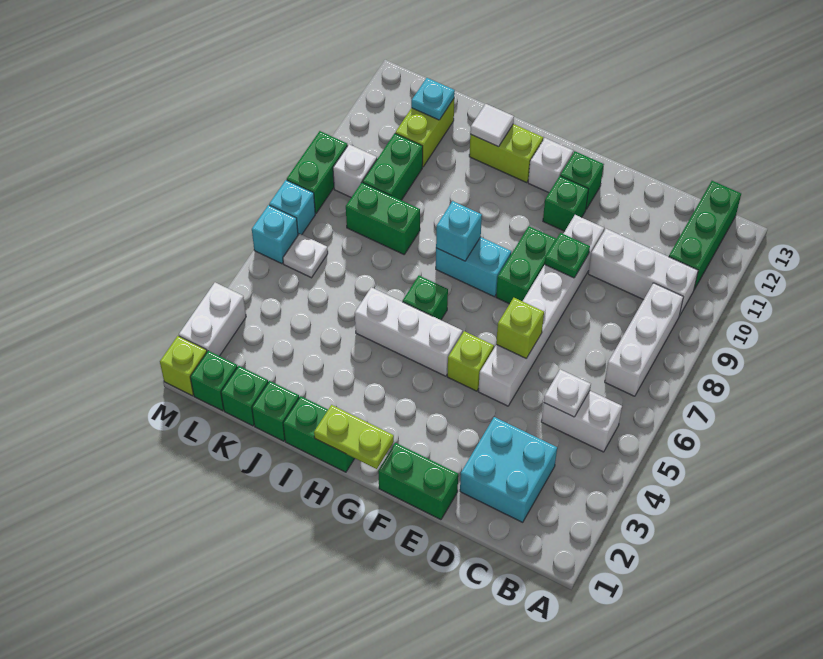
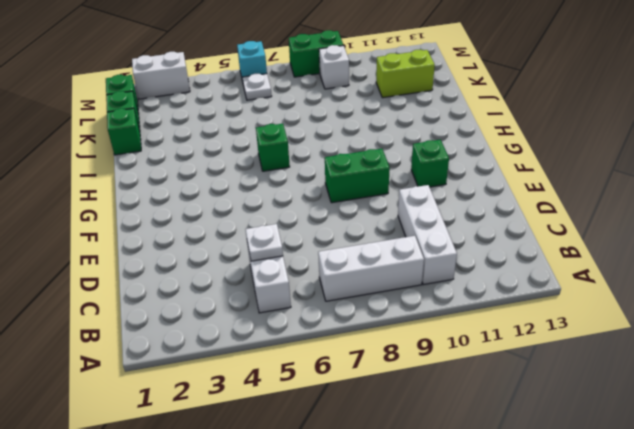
none -> green 1x3 brick [669,181,741,289]
none -> cyan 2x2 brick [460,417,557,522]
none -> green 1x2 brick [378,443,458,520]
none -> white 1x6 brick [478,215,604,406]

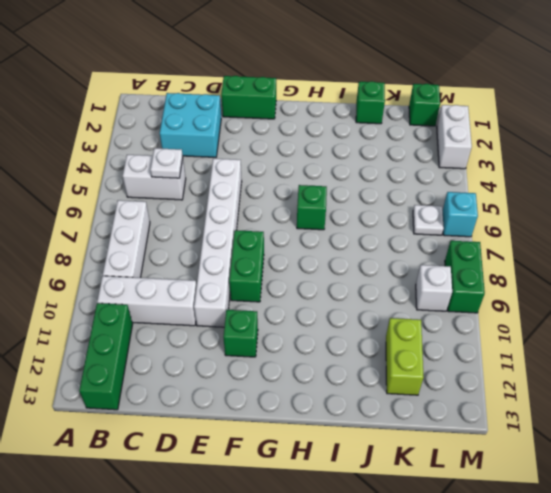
none -> lime 1x1 brick [447,331,494,391]
none -> green 1x1 brick [560,151,604,209]
none -> white 1x3 brick [355,287,462,376]
none -> cyan 1x2 brick [436,237,511,297]

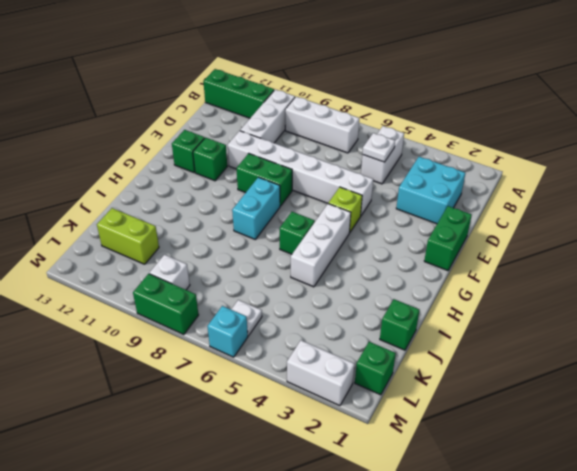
none -> white 1x1 brick [528,138,573,193]
none -> green 1x2 brick [283,396,355,472]
none -> lime 1x2 brick [469,124,543,182]
none -> green 1x2 brick [346,182,420,254]

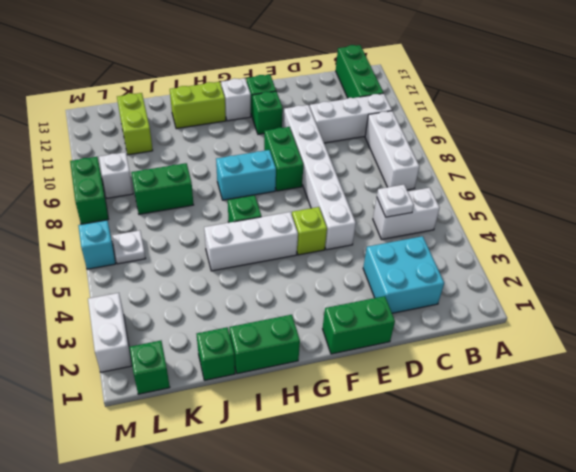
none -> green 1x1 brick [221,366,268,426]
none -> green 1x2 brick [362,133,423,200]
none -> lime 1x1 brick [160,336,207,396]
none -> cyan 1x1 brick [269,180,315,235]

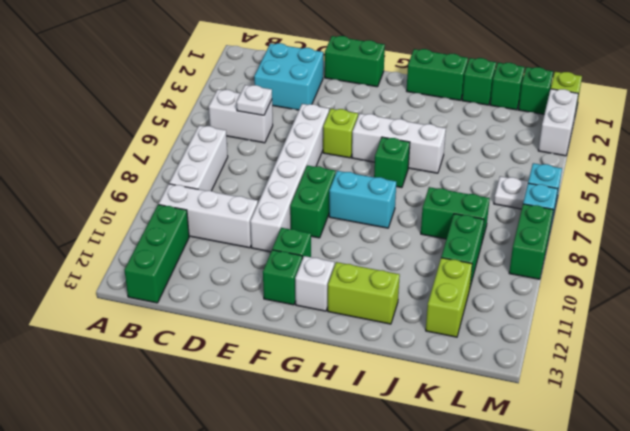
none -> white 1x1 brick [333,144,377,197]
none -> lime 1x1 brick [496,298,544,358]
none -> green 1x1 plate [545,233,590,278]
none -> lime 1x2 plate [314,405,394,469]

